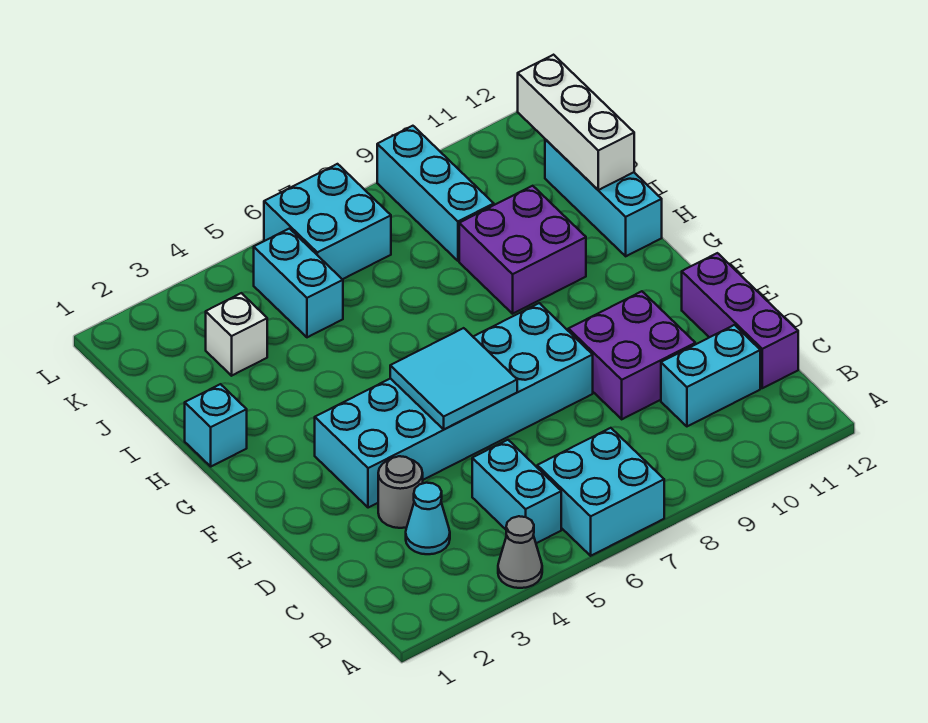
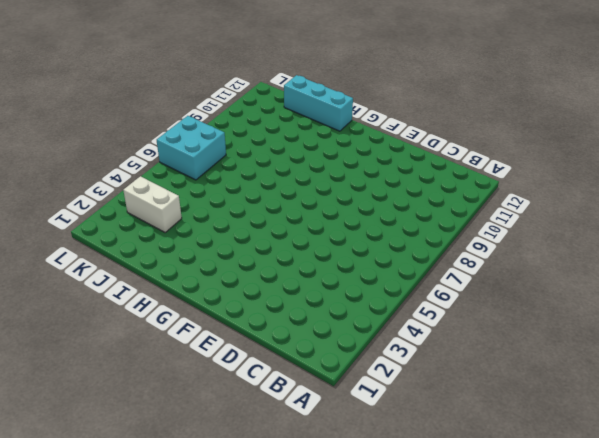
white 1x2 brick [123,176,182,232] -> white 1x1 brick [206,293,267,376]
none -> grey 1x1 cone [498,516,542,588]
none -> cyan 2x2 brick [537,428,664,556]
none -> cyan 1x2 brick [472,440,561,543]

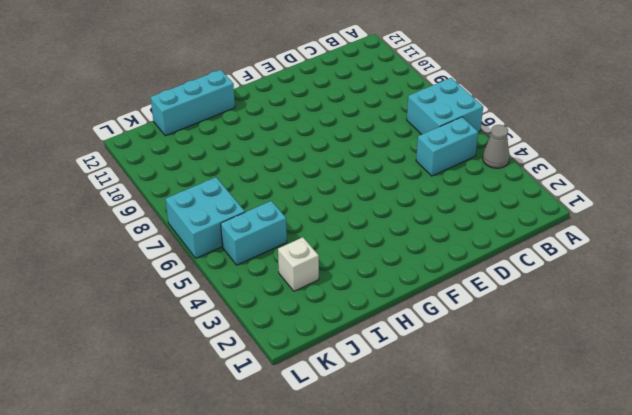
none -> cyan 1x1 cone [406,483,450,554]
none -> cyan 1x2 brick [661,325,760,426]
none -> purple 1x3 brick [682,253,798,388]

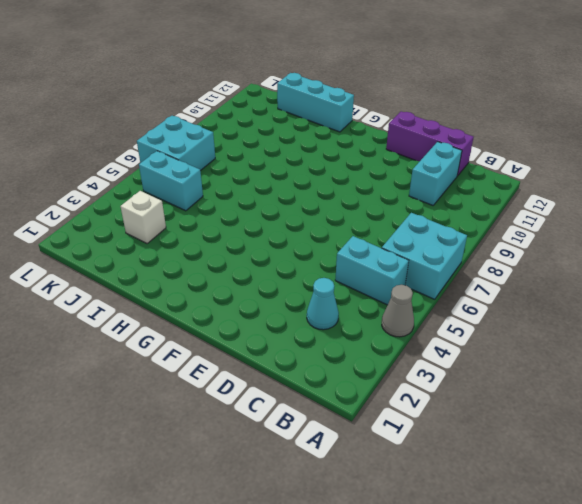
none -> grey 1x1 round brick [378,456,423,528]
none -> purple 2x2 brick [568,291,695,419]
none -> cyan 2x6 brick [315,303,593,508]

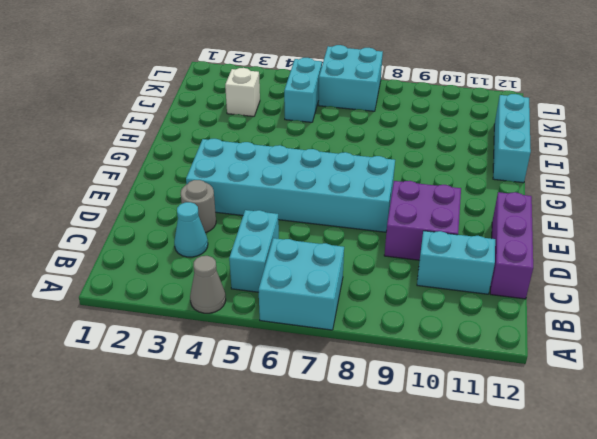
none -> cyan 1x1 brick [185,384,247,466]
none -> purple 2x2 brick [459,186,586,314]
none -> cyan 1x3 brick [377,126,494,261]

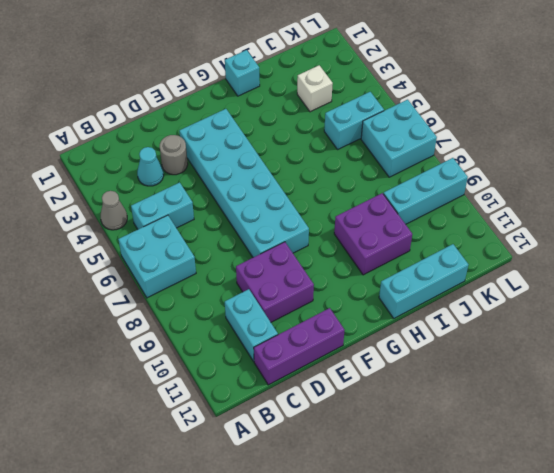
none -> cyan 2x2 tile [390,328,517,429]
none -> white 1x3 brick [518,55,634,190]

